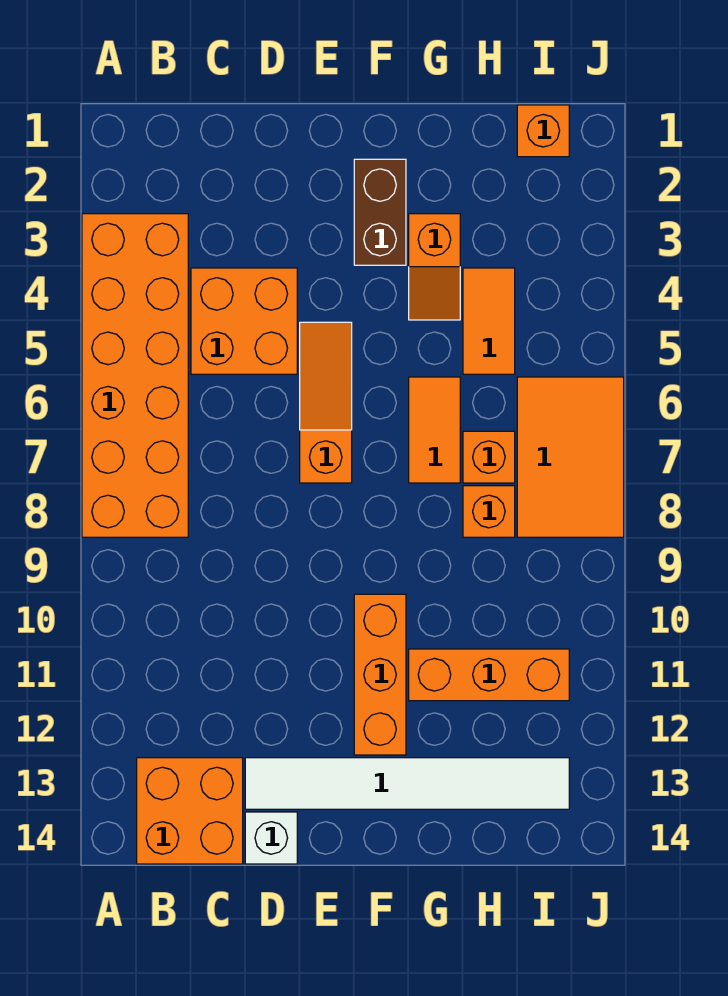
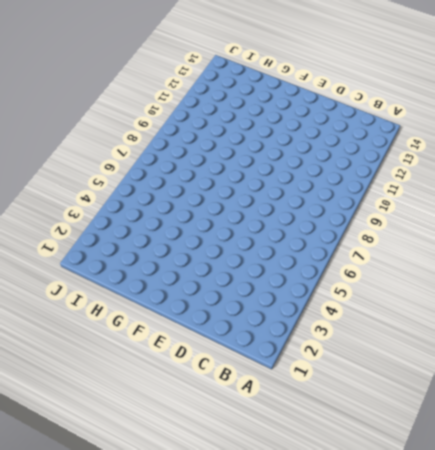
none -> orange 2x6 brick [82,214,188,537]
none -> orange 2x2 brick [137,758,243,864]
none -> orange 2x2 brick [191,268,297,374]

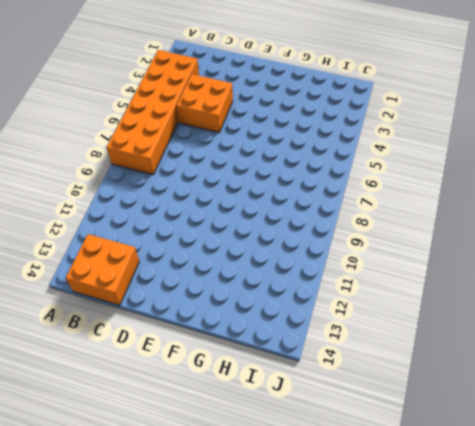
none -> white 1x6 tile [245,758,569,809]
none -> white 1x1 brick [245,812,297,864]
none -> orange 1x3 slope [300,322,352,483]

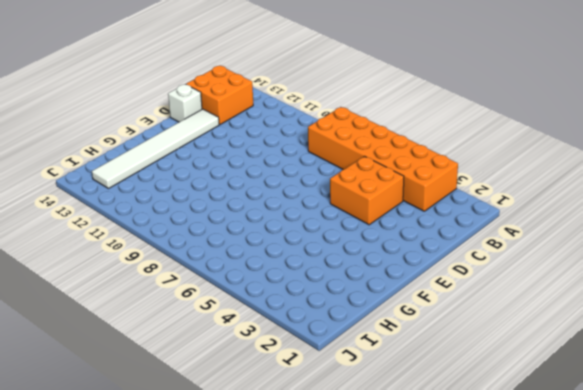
none -> orange 1x3 slope [300,322,352,483]
none -> brown 1x2 brick [354,159,406,265]
none -> orange 1x3 brick [354,594,406,755]

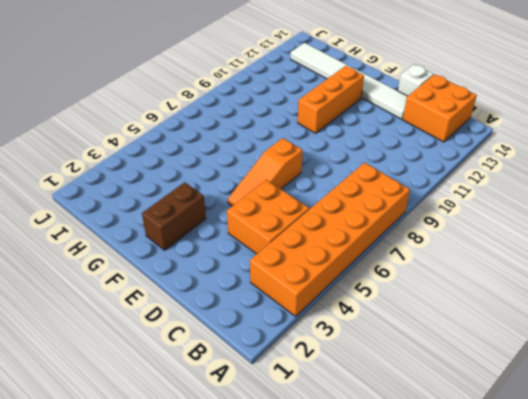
none -> orange 1x2 slope [409,214,460,320]
none -> orange 1x2 tile [409,377,460,483]
none -> orange 1x3 brick [409,649,569,701]

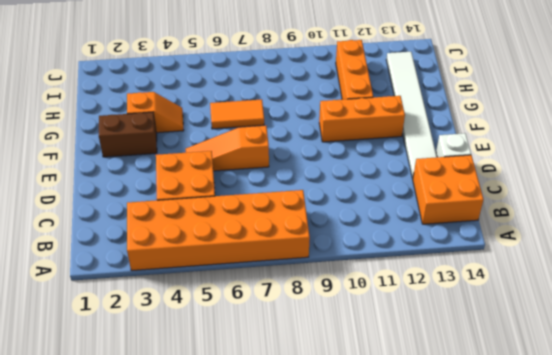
none -> orange 1x2 tile [463,268,515,374]
none -> orange 1x1 brick [463,431,515,483]
none -> orange 1x1 brick [463,486,515,537]

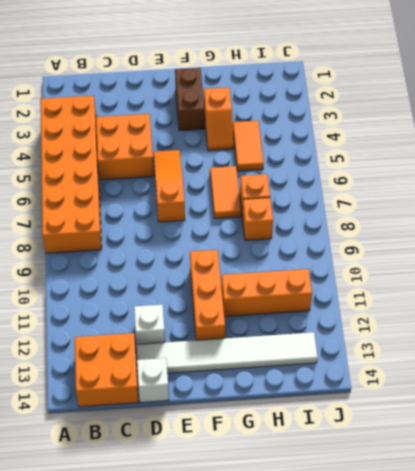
white 1x1 brick [134,305,165,344] -> none
none -> orange 1x1 brick [517,105,569,157]
none -> orange 2x3 tile [517,377,624,537]

